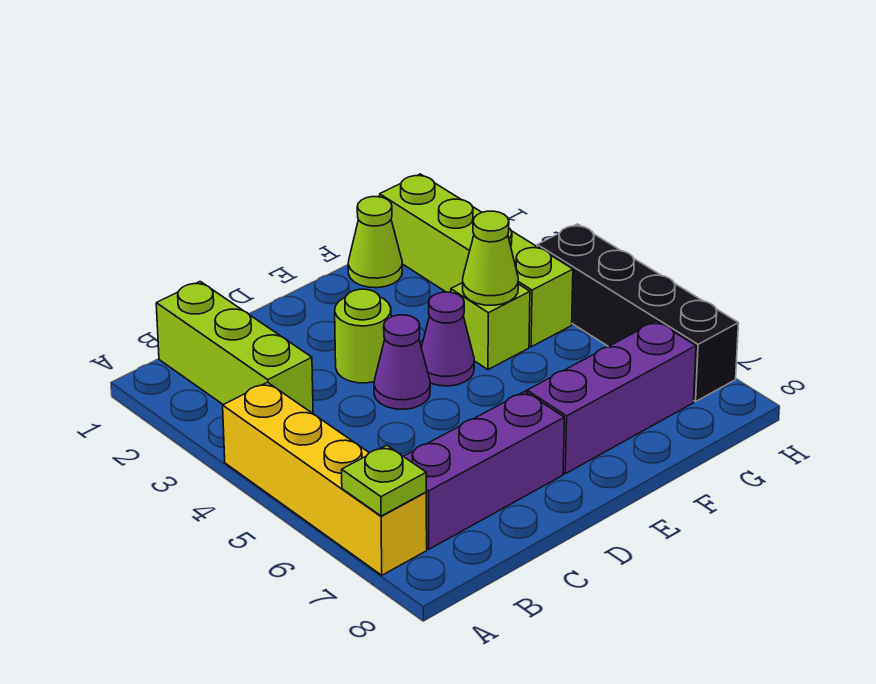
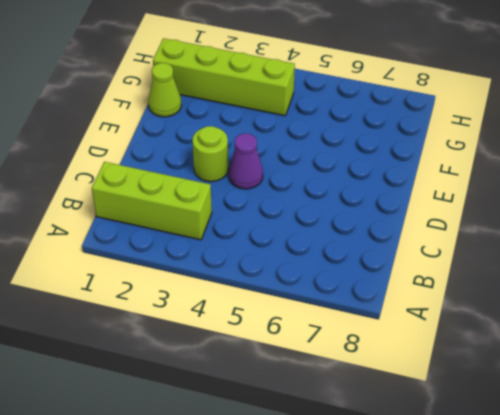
none -> yellow 1x4 brick [223,382,427,575]
none -> purple 1x3 brick [404,391,564,549]
none -> purple 1x1 cone [421,292,474,386]

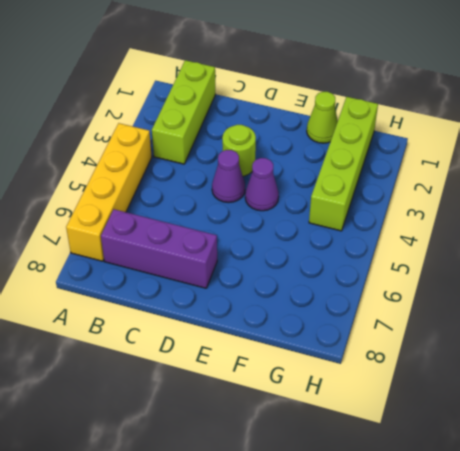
none -> purple 1x3 brick [527,321,696,474]
none -> lime 1x1 brick [451,283,530,370]
none -> black 1x4 brick [537,224,739,402]

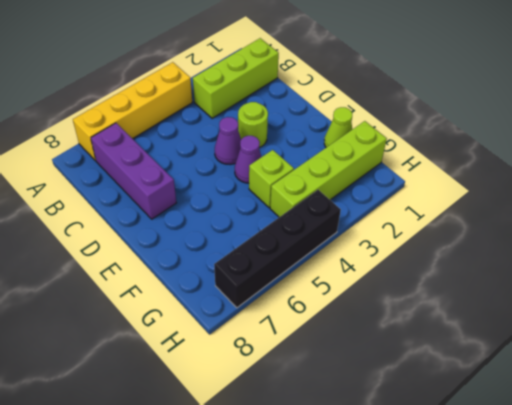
none -> purple 1x3 brick [527,321,696,474]
none -> lime 1x1 plate [342,445,426,516]
none -> lime 1x1 cone [463,211,518,305]

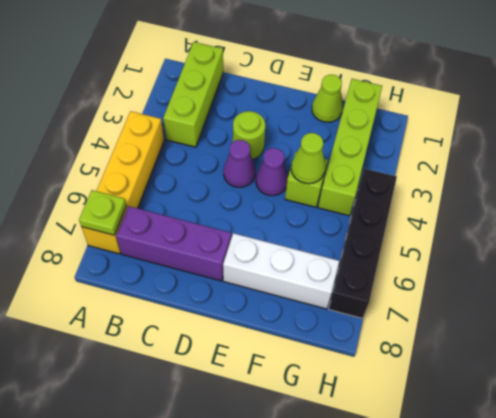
white 1x3 brick [223,233,339,309] -> purple 1x3 brick [527,321,696,474]

